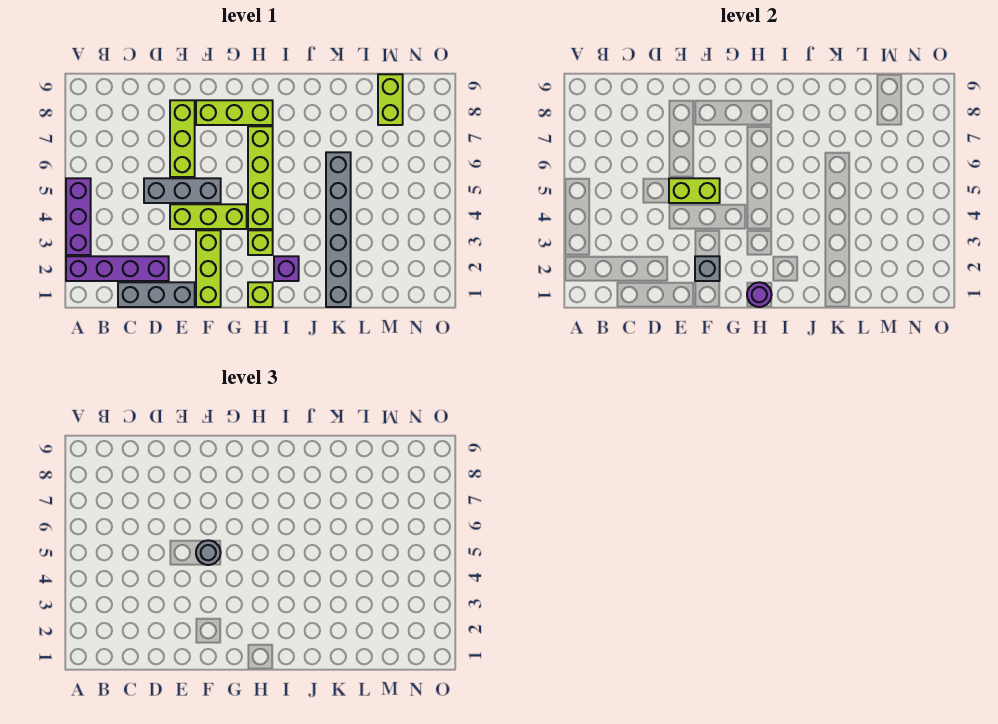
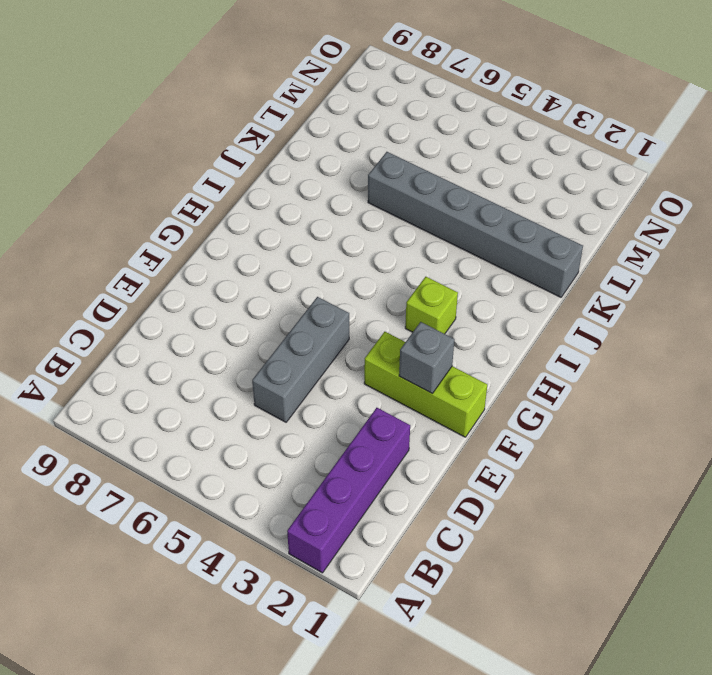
none -> purple 1x3 brick [66,178,91,255]
none -> grey 1x3 brick [118,282,195,307]
none -> lime 1x3 brick [170,204,247,229]

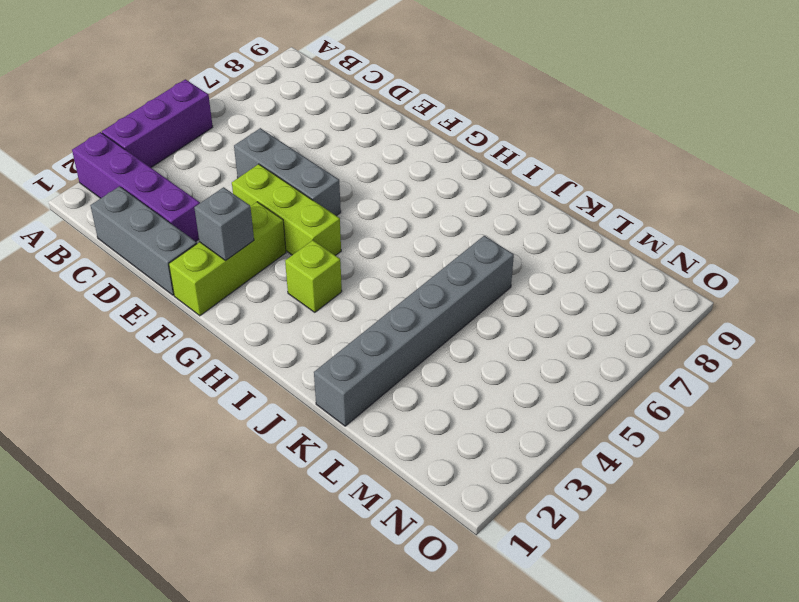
none -> lime 1x3 brick [170,100,195,177]
none -> lime 1x3 brick [196,100,273,125]
none -> lime 1x1 brick [248,282,273,307]

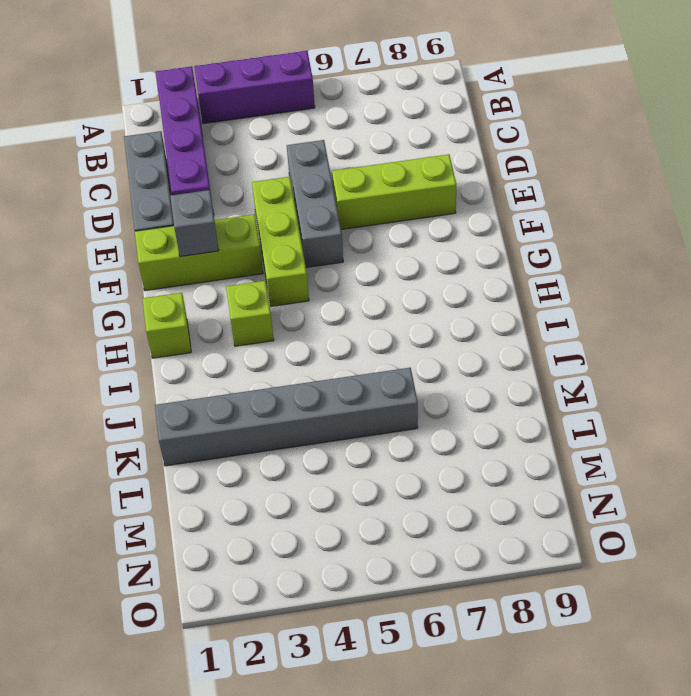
none -> lime 1x3 brick [196,100,273,125]
none -> lime 1x4 brick [248,126,273,229]
none -> purple 1x1 brick [274,256,299,281]

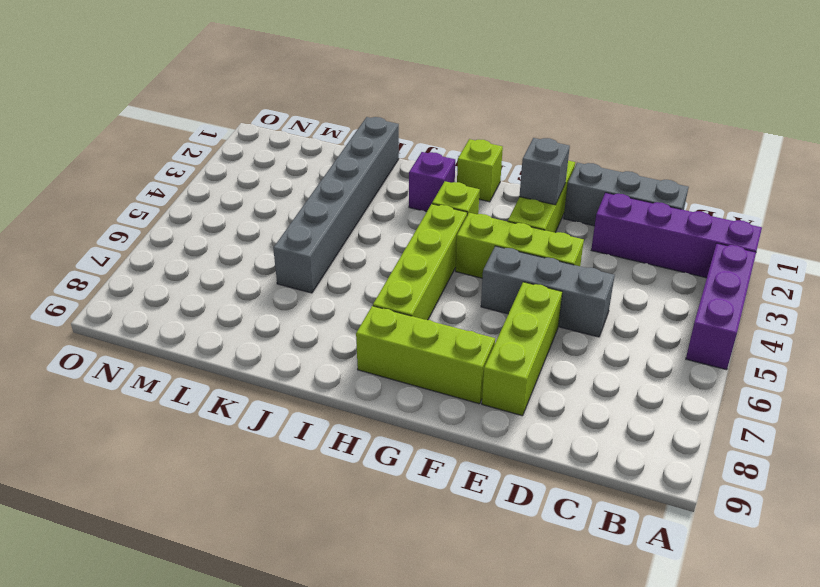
none -> lime 1x2 brick [378,74,403,125]
none -> lime 1x2 brick [669,178,720,203]
none -> purple 1x1 round brick [747,282,772,307]

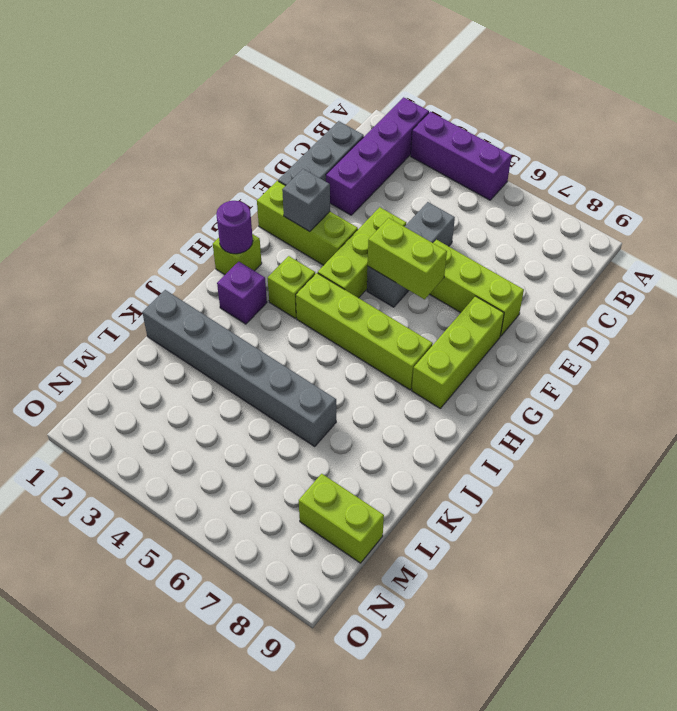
lime 1x2 brick [368,218,447,299] -> lime 1x2 brick turned to [669,178,720,203]
none -> grey 1x1 round brick [196,540,221,565]

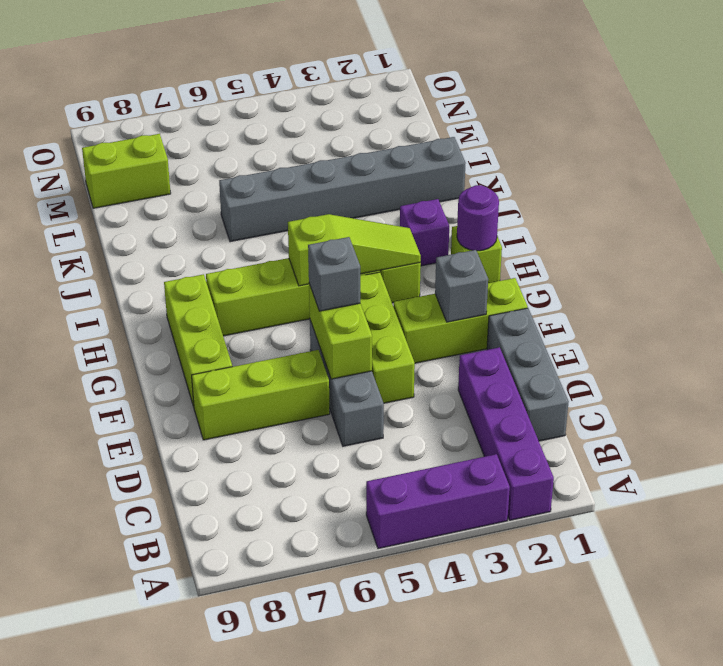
grey 1x1 brick [308,237,360,311] -> grey 1x1 round brick [196,540,221,565]
lime 1x3 slope [288,214,421,286] -> none

